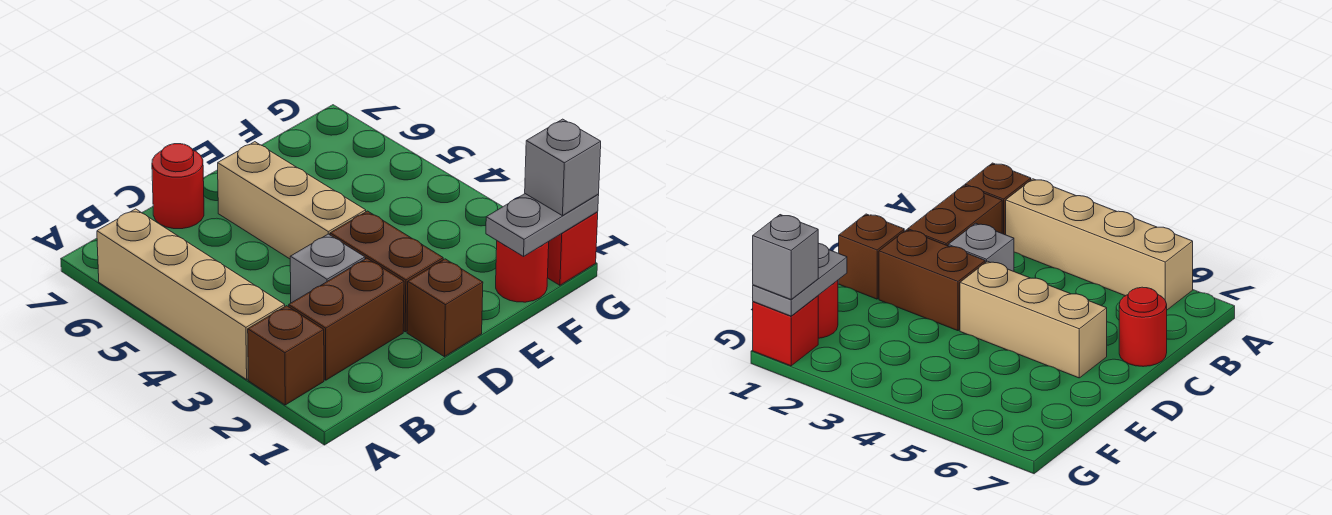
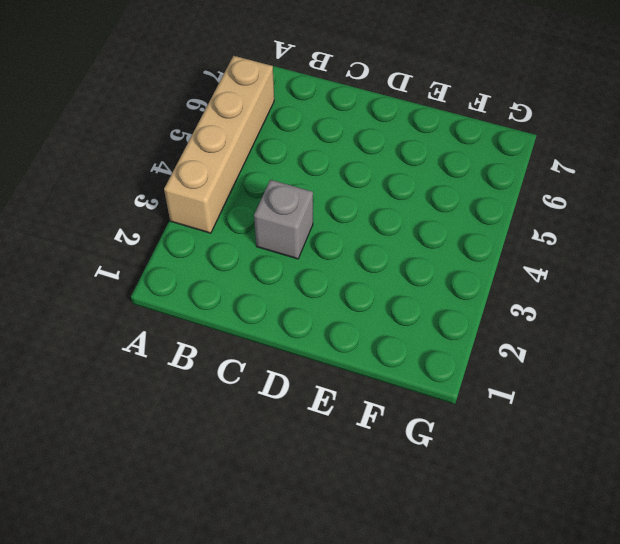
none -> brown 1x1 brick [248,306,324,405]
none -> brown 1x2 brick [289,258,404,380]
none -> red 1x1 round brick [152,144,204,229]

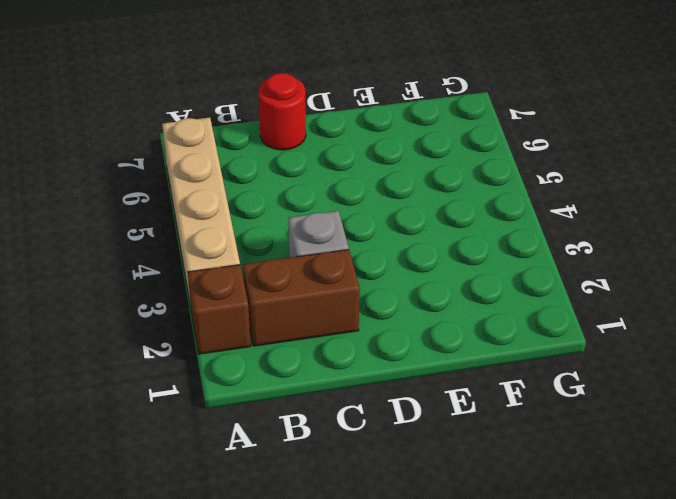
none -> brown 1x1 brick [407,259,483,357]
none -> brown 1x2 brick [330,211,443,332]
none -> tan 1x3 brick [218,142,366,259]

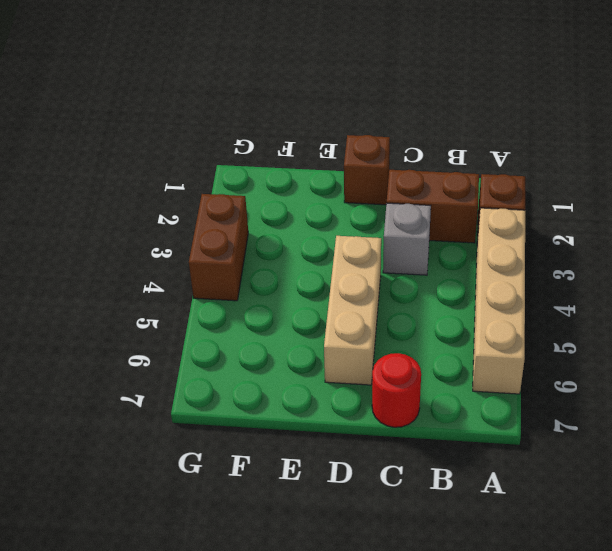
brown 1x2 brick [189,194,248,301] -> brown 1x2 brick moved to [330,211,443,332]
none -> red 1x1 round brick [496,241,549,302]
none -> red 1x1 brick [548,212,598,285]
none -> grey 1x2 plate [486,194,599,256]

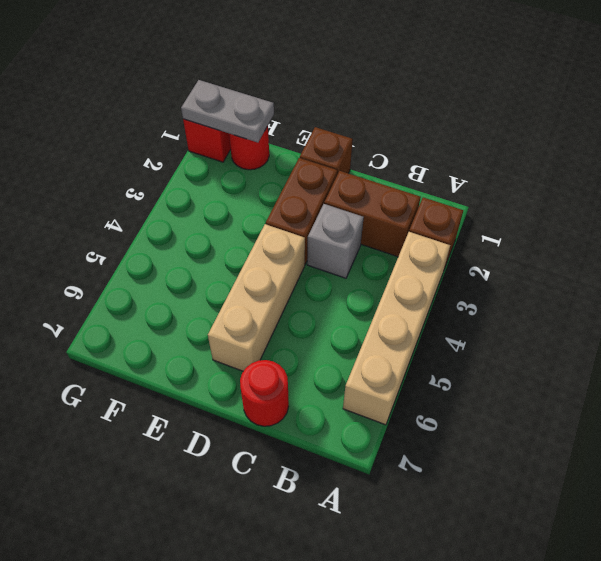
none -> grey 1x1 brick [525,119,601,216]

